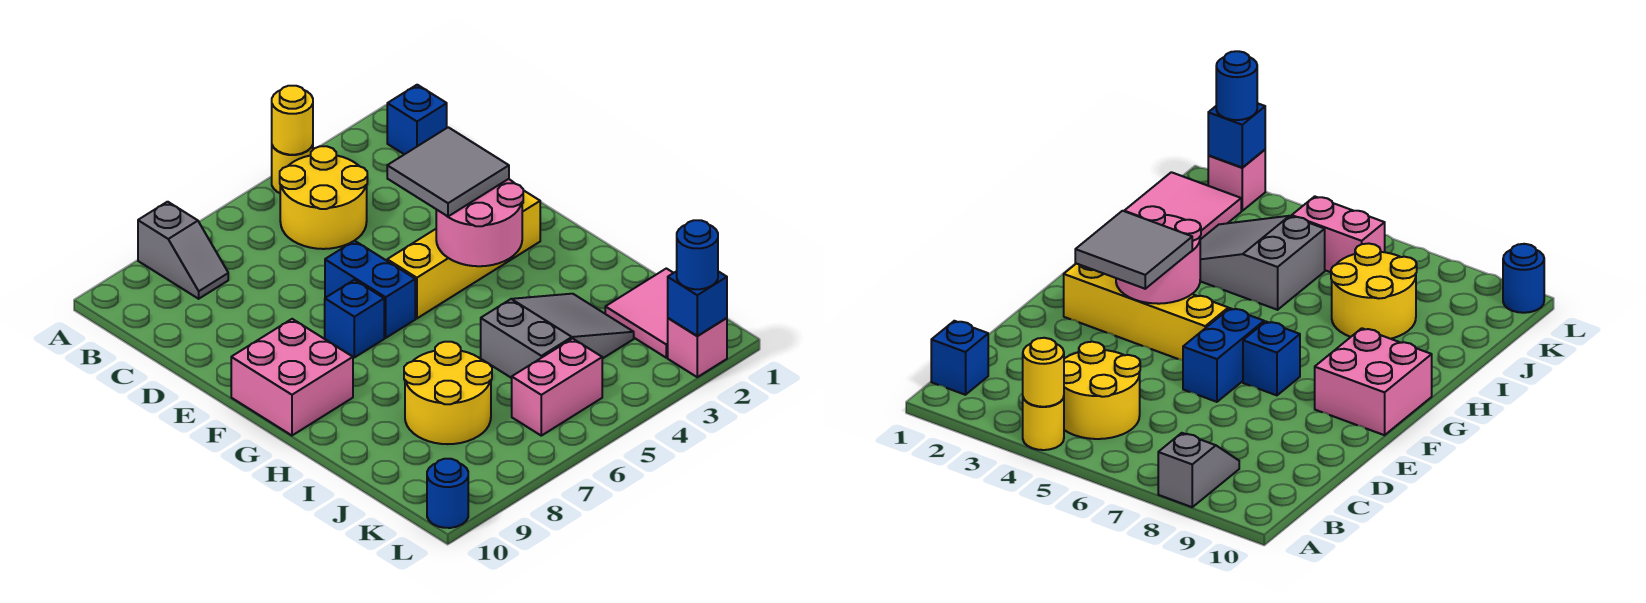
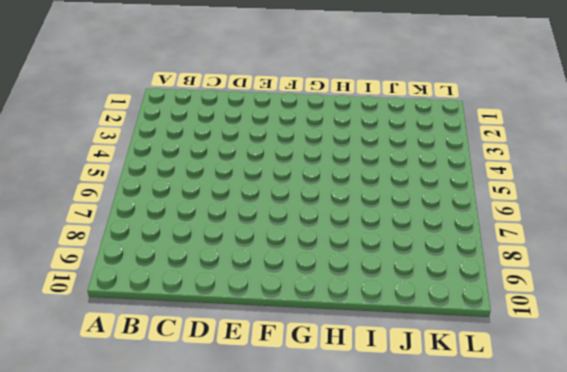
none -> yellow 1x1 round brick [272,145,313,193]
none -> grey 1x2 slope [138,202,228,299]
none -> blue 1x1 brick [387,85,447,154]

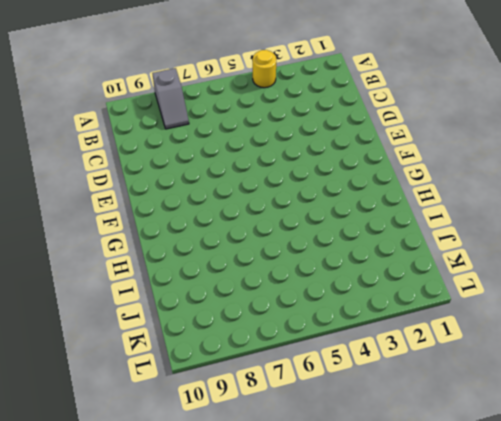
none -> blue 1x1 brick [387,85,447,154]
none -> yellow 2x2 round brick [280,146,367,249]
none -> blue 1x2 brick [325,241,415,338]

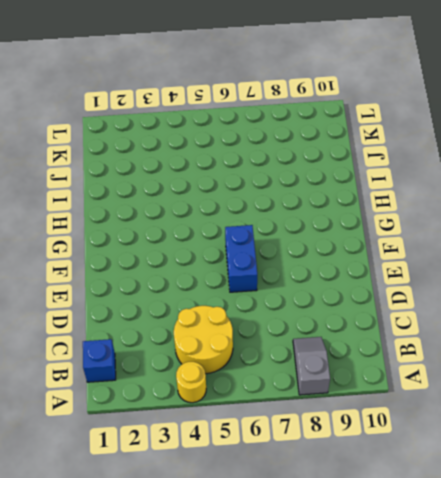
none -> yellow 1x4 brick [387,190,540,318]
none -> blue 1x1 brick [325,280,384,357]
none -> pink 2x2 brick [231,319,353,435]

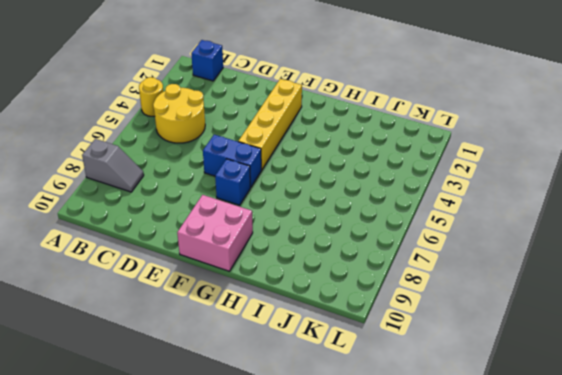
none -> grey 2x3 slope [481,294,634,378]
none -> yellow 2x2 round brick [404,342,492,444]
none -> pink 2x2 tile [605,268,673,358]

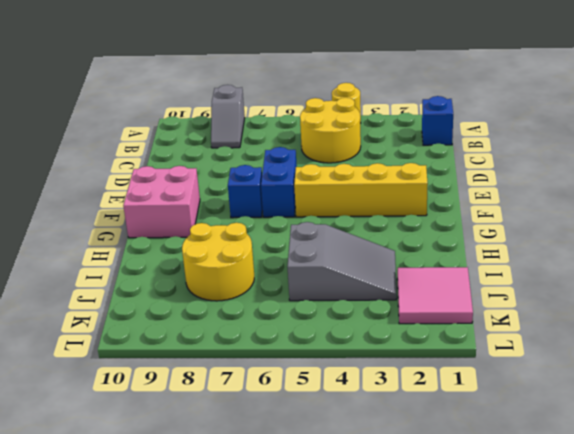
none -> pink 1x2 brick [512,339,602,436]
none -> pink 1x1 brick [668,318,727,377]
none -> blue 1x1 round brick [427,459,468,528]

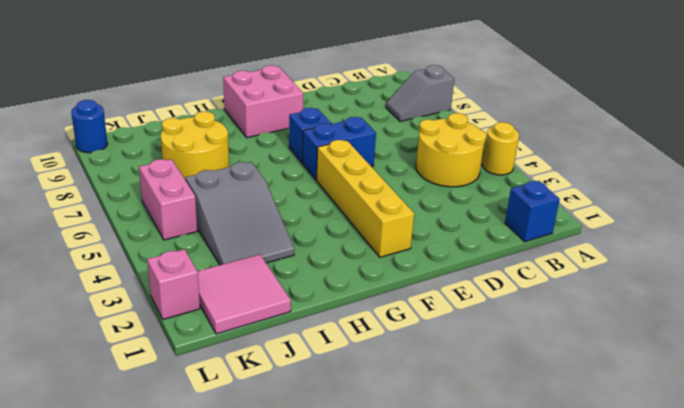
none -> yellow 1x1 round brick [272,86,313,155]
none -> pink 2x2 round brick [436,179,523,266]
none -> blue 1x1 brick [668,271,727,336]

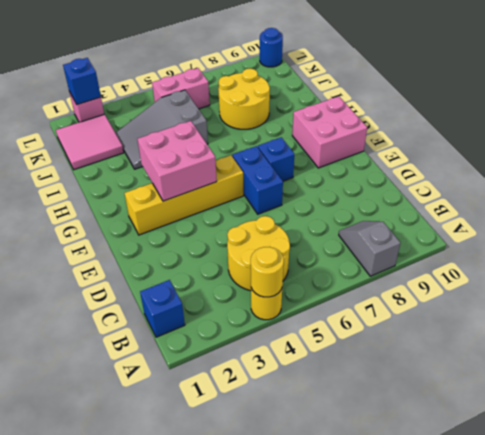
pink 2x2 brick [137,121,217,201] -> pink 2x2 round brick [436,179,523,266]
none -> grey 2x2 tile [387,127,509,216]
none -> blue 1x1 round brick [677,220,718,289]

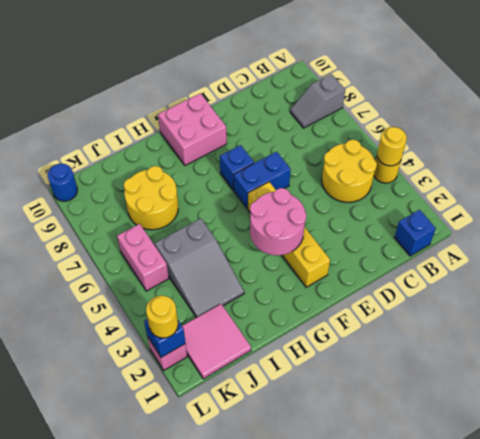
yellow 1x1 round brick [146,296,178,338] -> blue 1x1 round brick [677,220,718,289]
none -> grey 2x2 tile [387,127,509,216]

